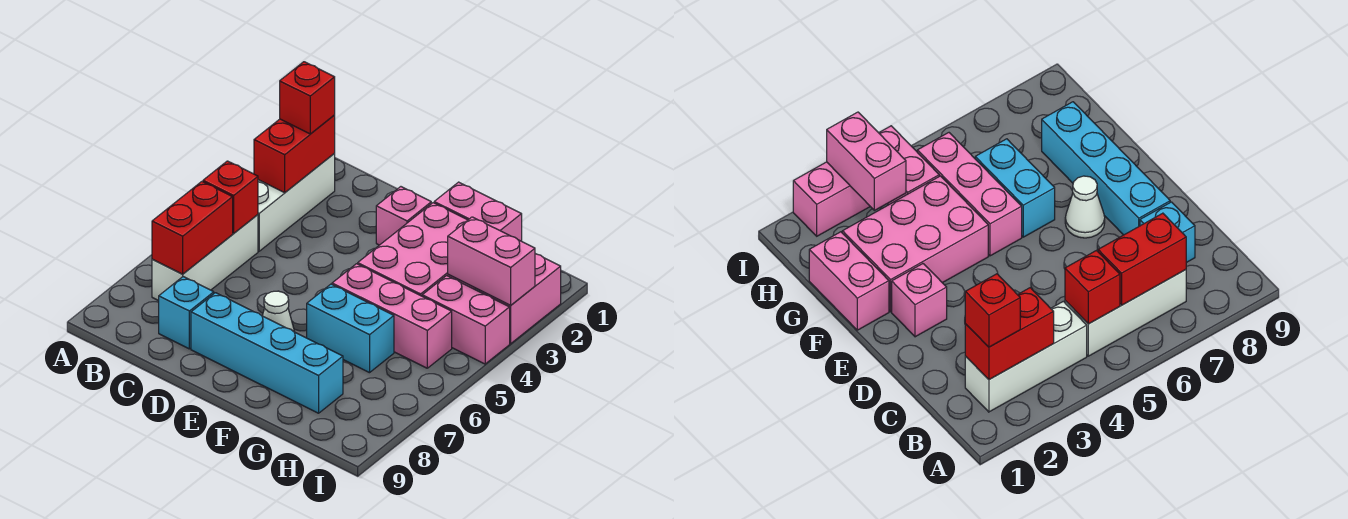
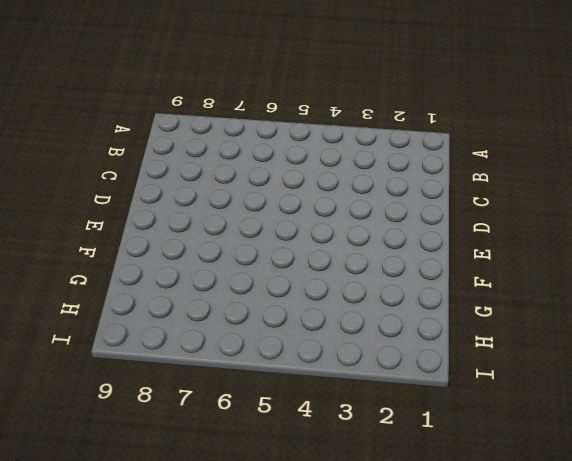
none -> white 1x3 brick [258,154,335,251]
none -> white 1x3 brick [152,215,258,301]
none -> cyan 1x1 brick [159,277,214,349]

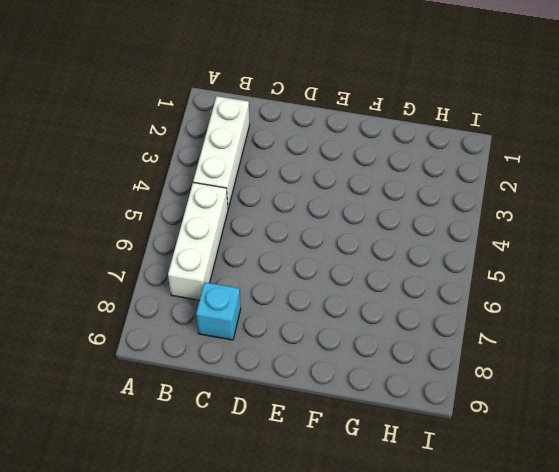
none -> cyan 1x4 brick [191,293,343,413]
none -> pink 1x1 brick [376,187,431,245]
none -> white 1x1 cone [263,291,295,332]

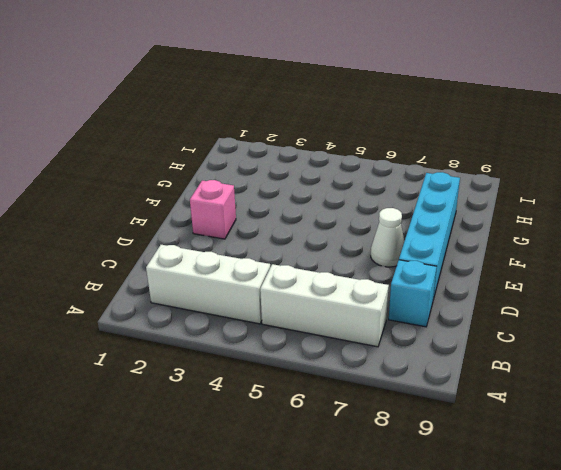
none -> pink 1x2 brick [434,182,522,241]
none -> pink 2x3 brick [358,203,475,296]
none -> pink 1x3 brick [332,264,452,368]

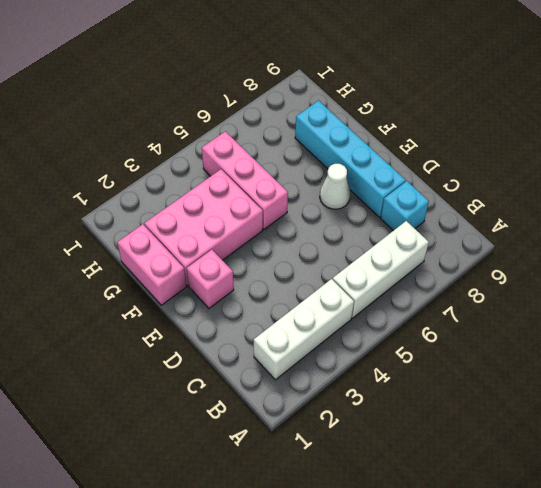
none -> cyan 1x2 brick [307,284,394,373]
none -> pink 1x2 brick [422,276,510,364]
none -> pink 1x2 brick [480,254,561,344]

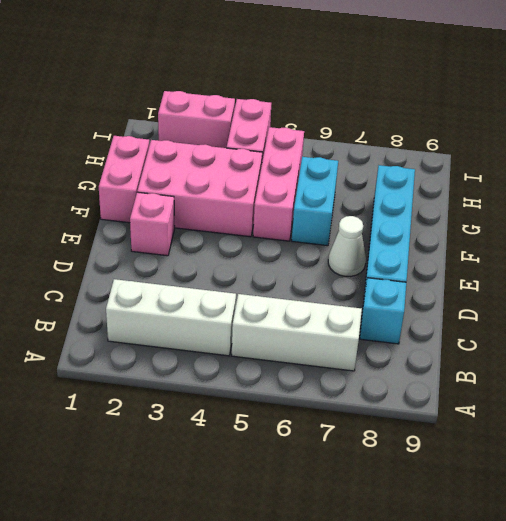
none -> red 1x2 brick [254,115,335,193]
none -> red 1x1 brick [203,161,258,233]
none -> red 1x2 brick [152,182,233,274]

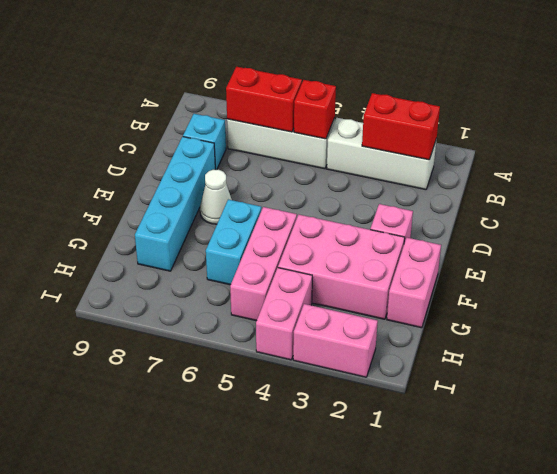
none -> pink 1x2 brick [448,217,535,305]
none -> red 1x1 brick [280,62,335,134]

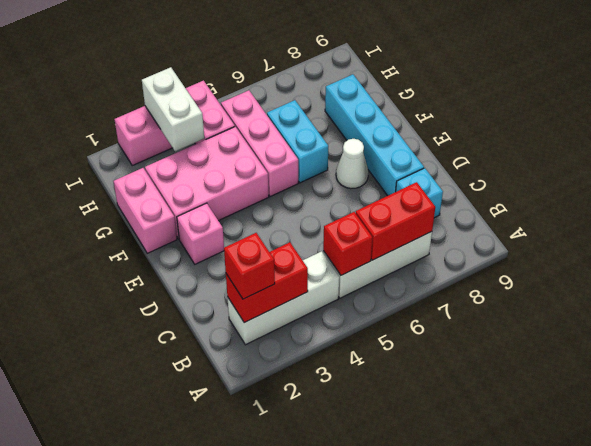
white 1x2 brick [142,67,204,151] -> pink 1x2 brick [448,217,535,305]

